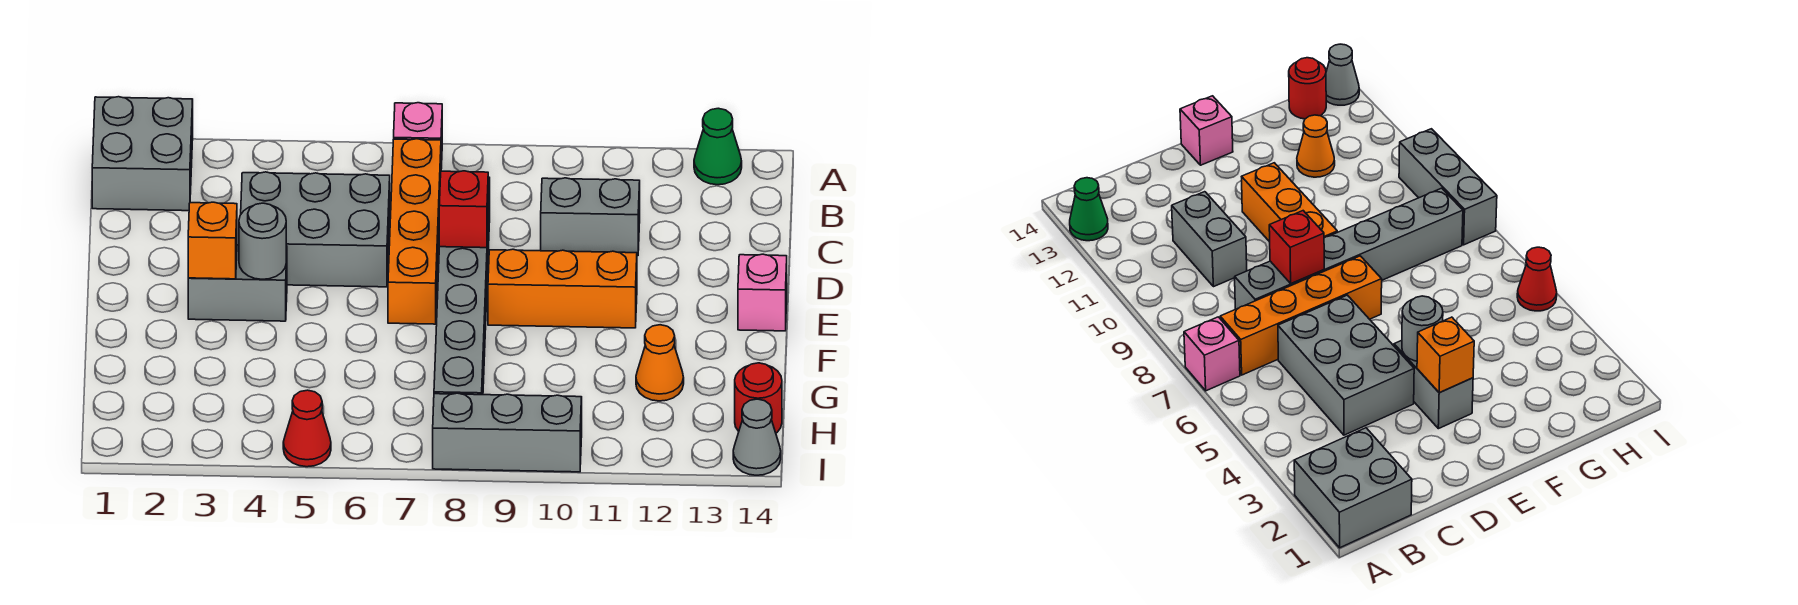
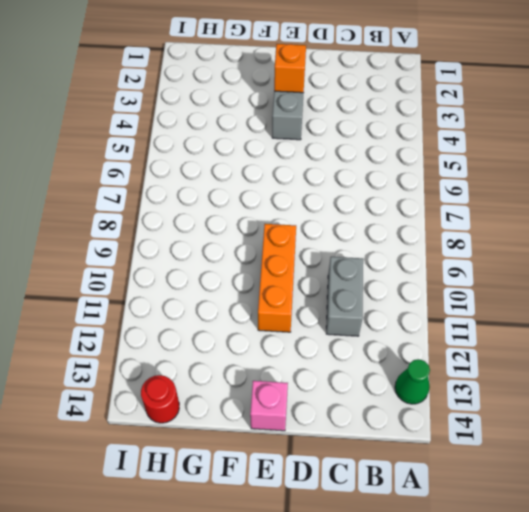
none -> grey 2x2 brick [92,97,193,211]
none -> pink 1x1 brick [394,103,442,169]
none -> orange 1x4 brick [388,139,441,324]

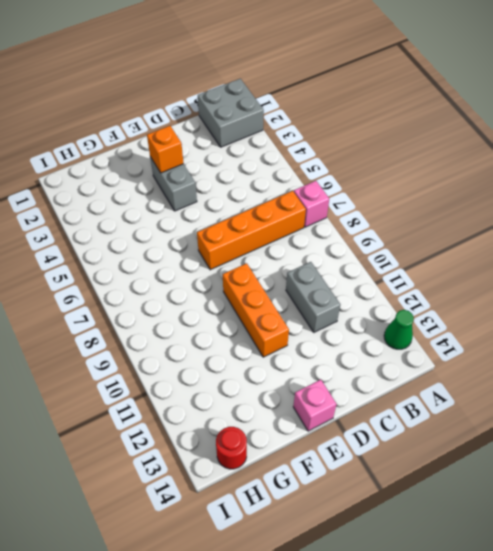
none -> grey 2x3 brick [241,172,390,287]
none -> grey 1x6 brick [434,177,490,395]
none -> orange 1x1 cone [636,325,684,401]

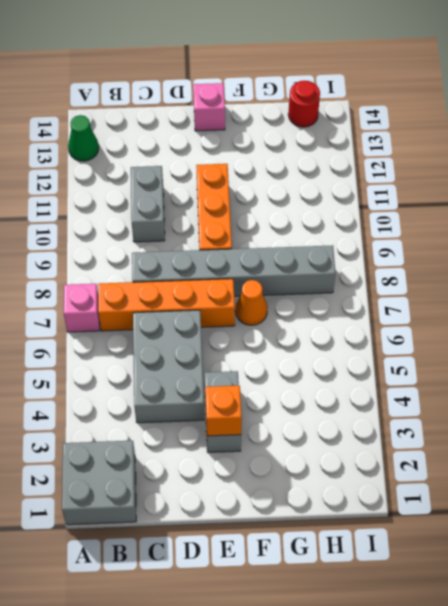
orange 1x1 cone [235,280,268,325] -> orange 1x1 cone moved to [636,325,684,401]
none -> red 1x1 cone [283,390,331,467]
none -> grey 1x3 brick [433,393,582,472]
none -> grey 1x1 cone [733,399,781,475]

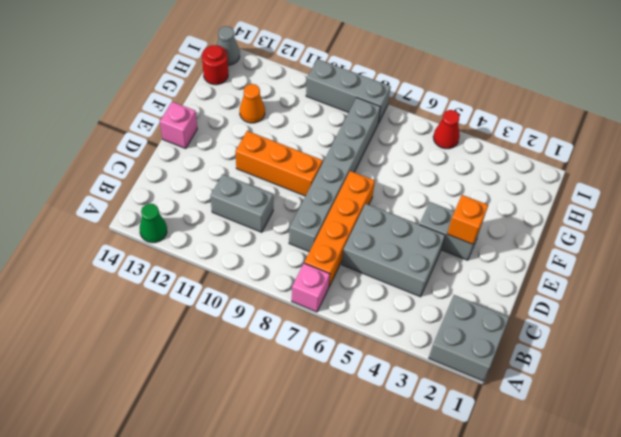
none -> red 1x1 brick [439,171,488,248]
none -> grey 1x1 round brick [239,203,286,279]

